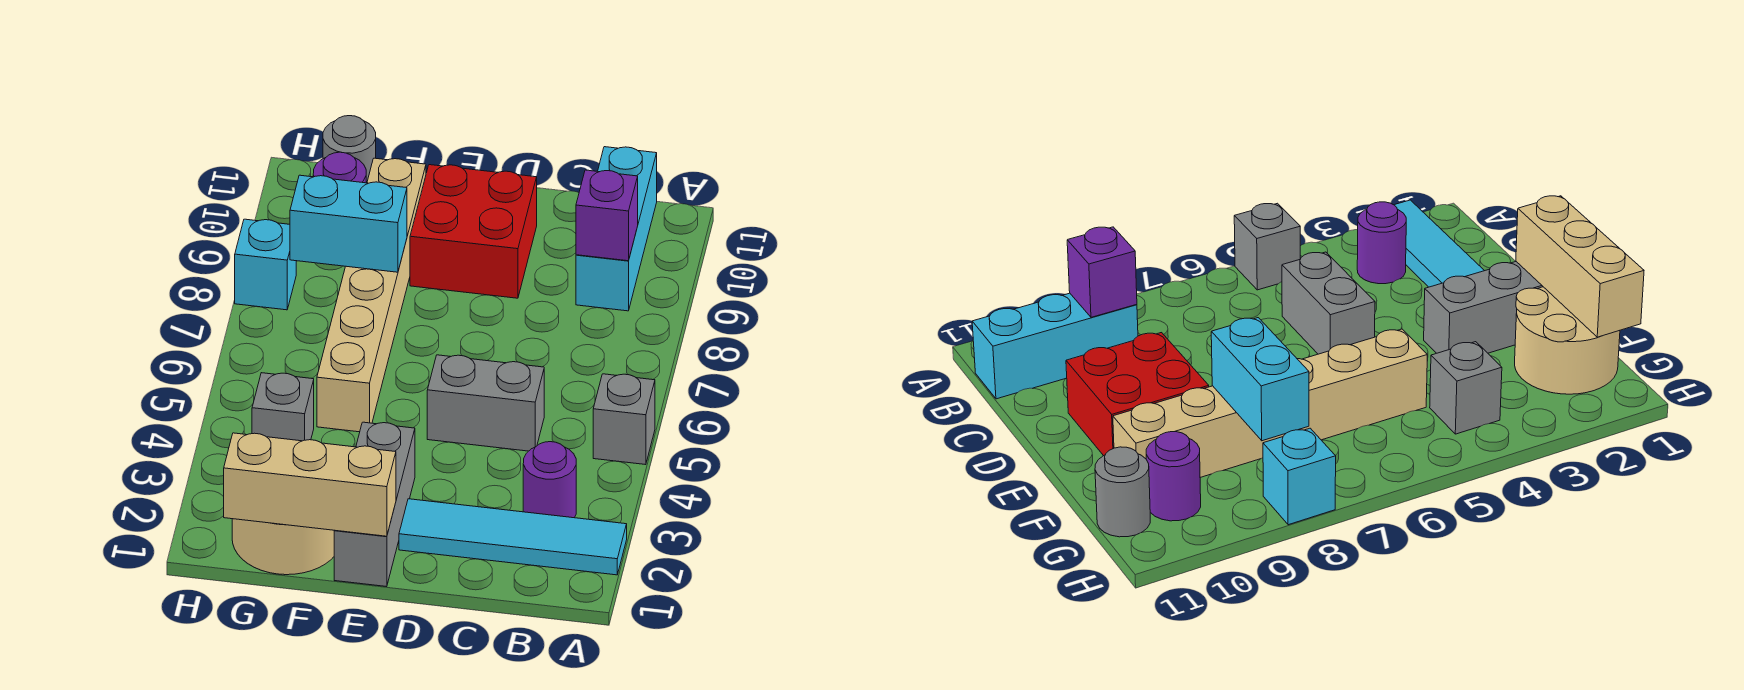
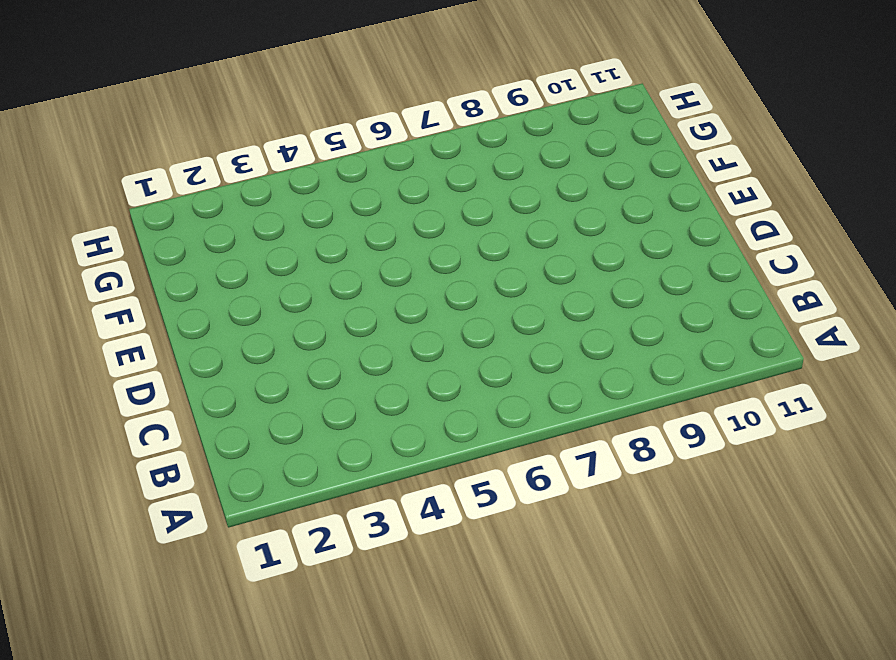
none -> cyan 1x4 tile [399,499,627,575]
none -> grey 1x1 brick [593,374,655,465]
none -> purple 1x1 round brick [523,442,576,518]

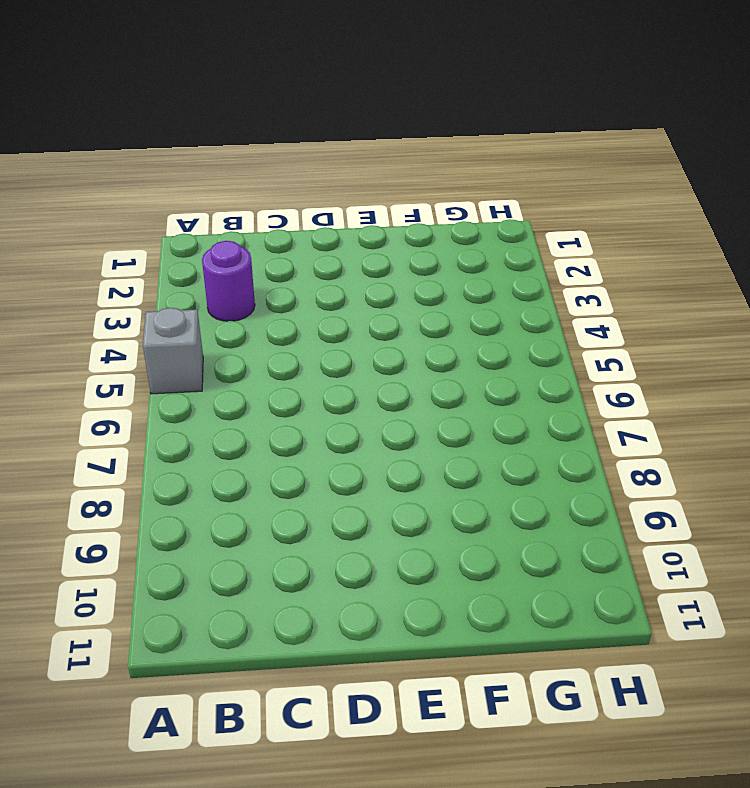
none -> cyan 1x4 tile [399,499,627,575]
none -> cyan 1x3 brick [576,147,657,311]
none -> grey 1x2 brick [427,355,544,451]

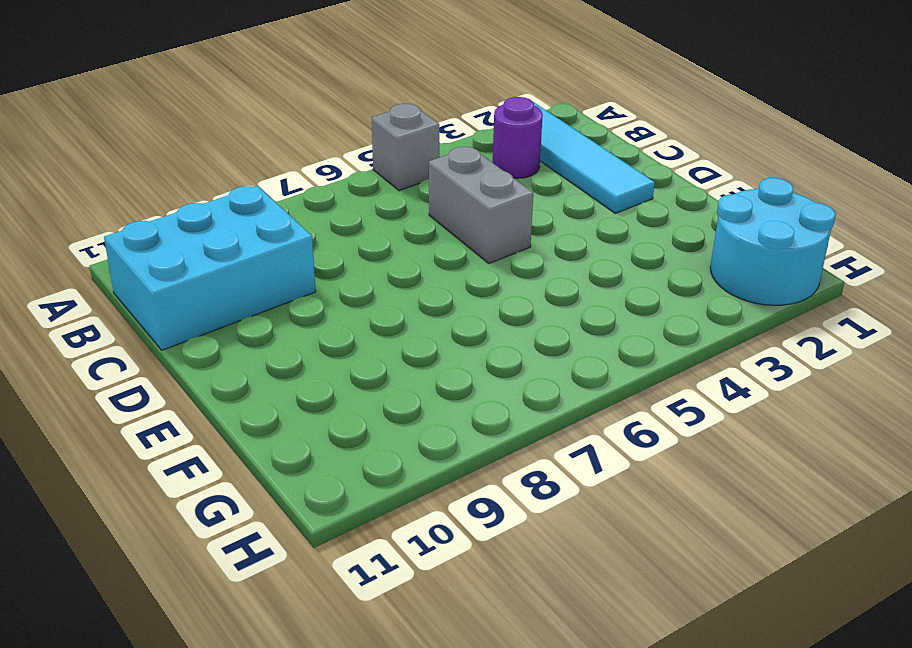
cyan 2x3 brick [104,186,316,350] -> cyan 1x3 brick [576,147,657,311]
cyan 2x2 round brick [710,178,836,305] -> tan 2x2 round brick [232,519,334,575]
none -> red 2x2 brick [410,165,537,298]
none -> grey 1x3 brick [334,422,415,587]
none -> tan 1x6 brick [317,158,426,432]

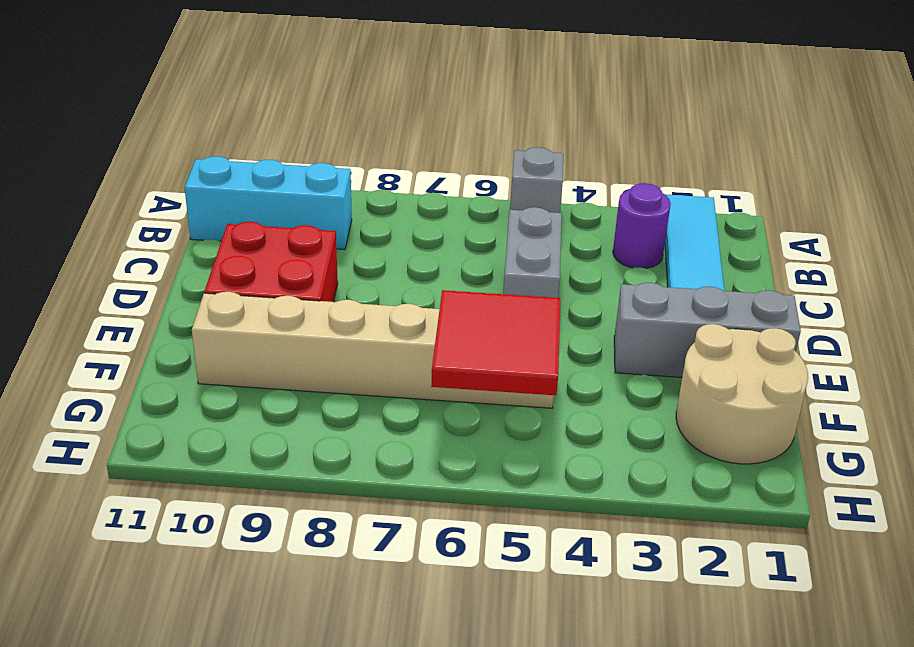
red 2x2 tile [431,290,560,395] -> none
none -> grey 1x1 brick [252,373,314,441]
none -> purple 1x1 round brick [313,152,366,183]
none -> grey 1x1 round brick [323,116,376,183]

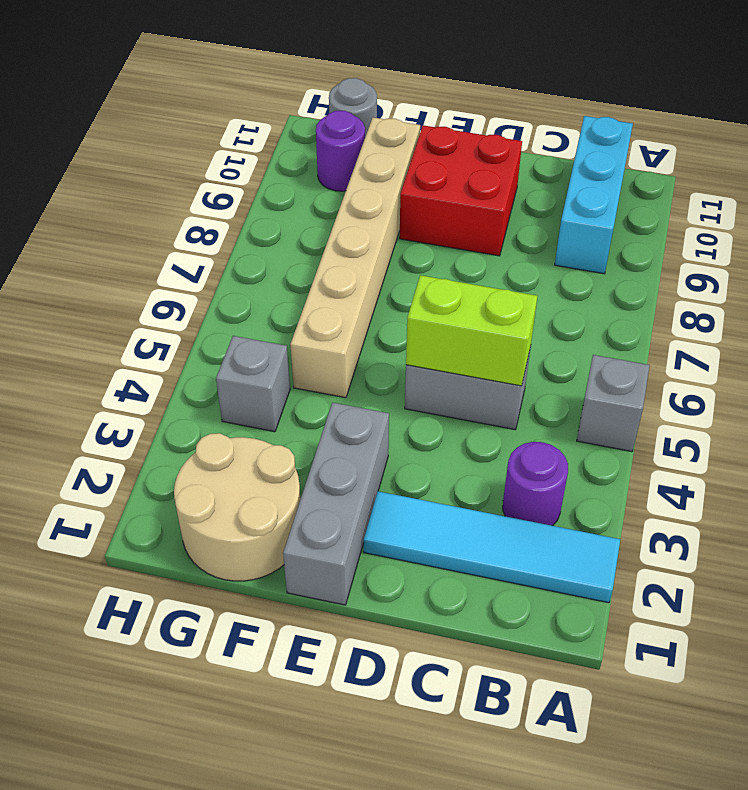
lime 1x2 brick [406,275,537,386] -> none
none -> cyan 1x1 brick [235,219,296,310]
none -> purple 1x1 brick [576,170,638,261]
none -> tan 1x3 brick [224,433,396,536]

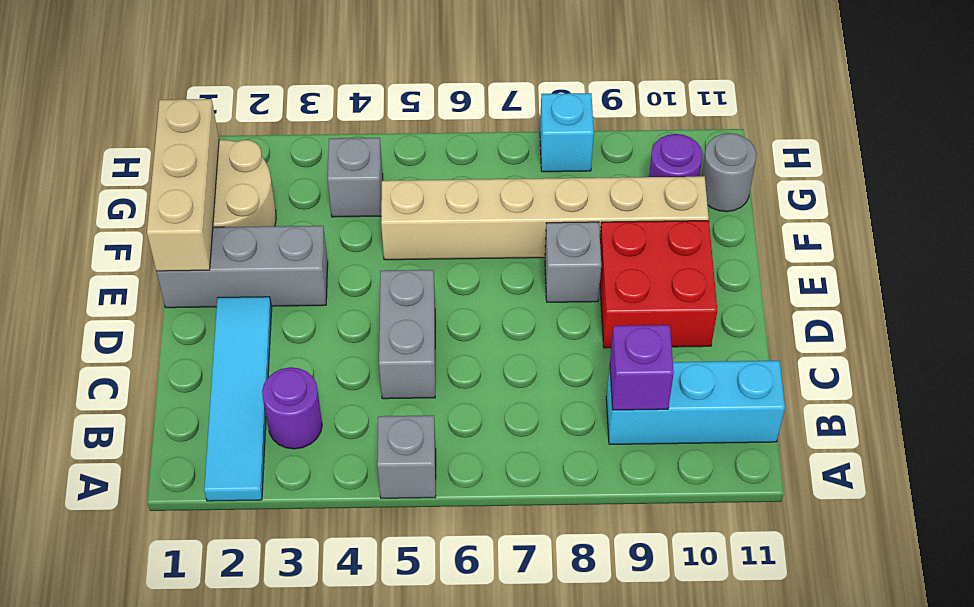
grey 1x1 brick [545,222,601,302] -> none
none -> cyan 1x2 brick [290,175,407,272]

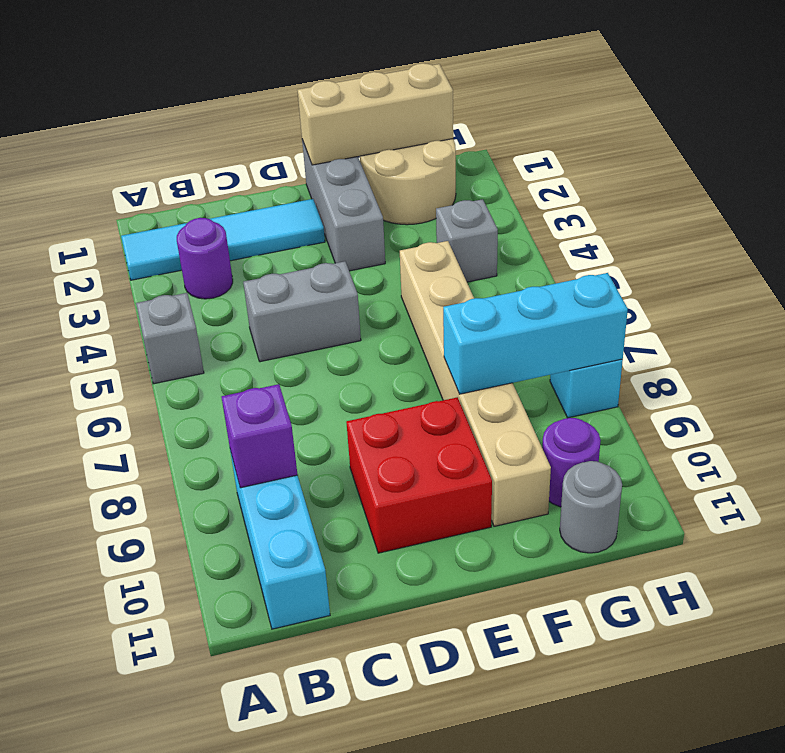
cyan 1x3 brick [443,273,628,394] -> cyan 1x2 brick [290,175,407,272]

